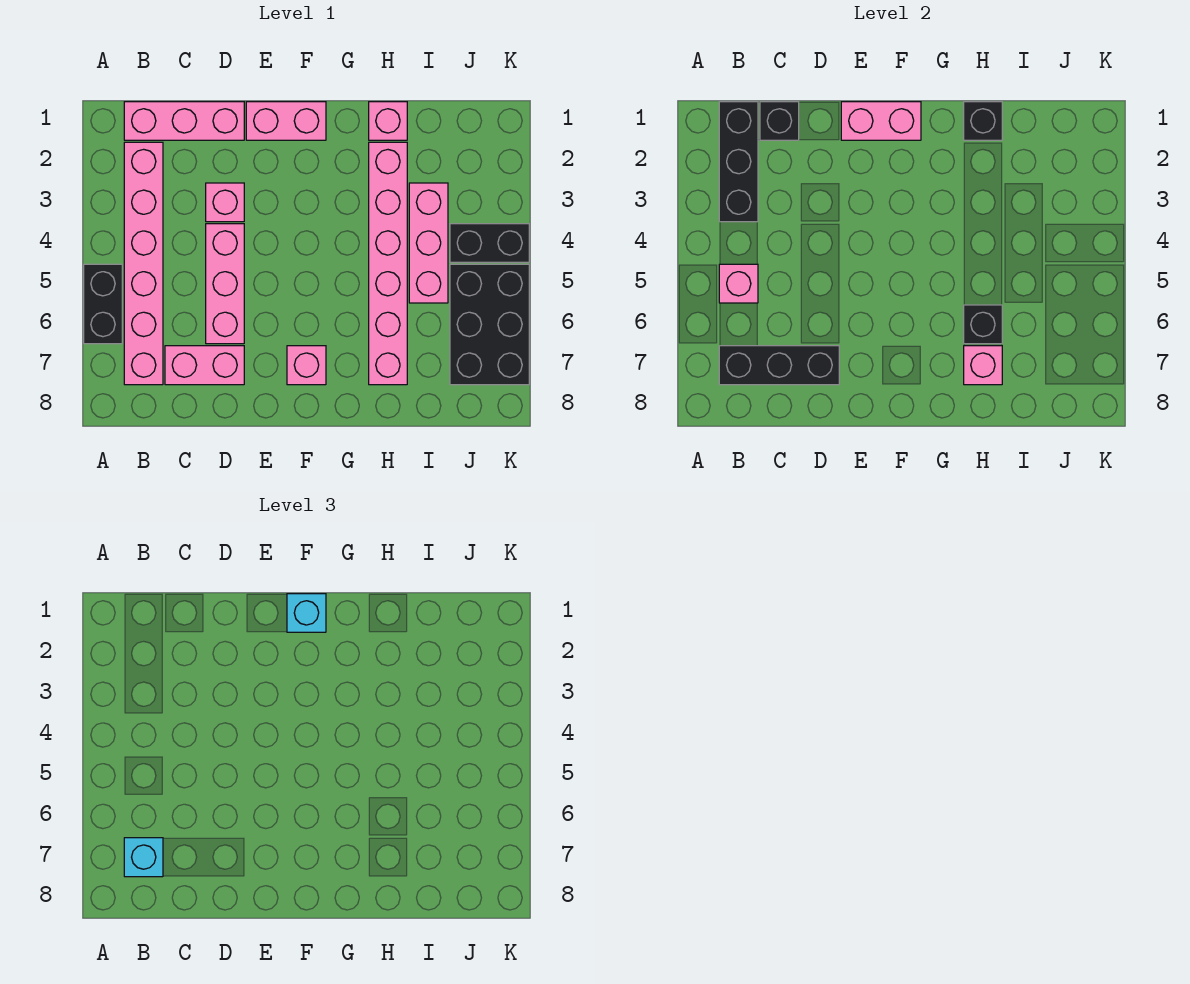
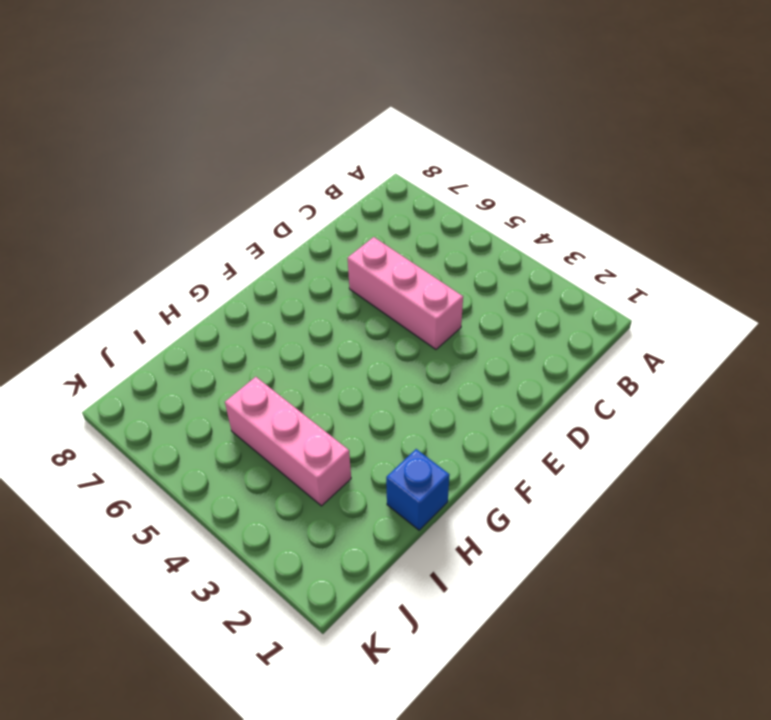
blue 1x1 brick [386,449,450,530] -> pink 1x1 brick [369,102,407,140]
none -> black 1x2 brick [84,264,122,344]
none -> pink 1x3 brick [124,102,244,140]
none -> pink 1x6 brick [124,142,163,385]

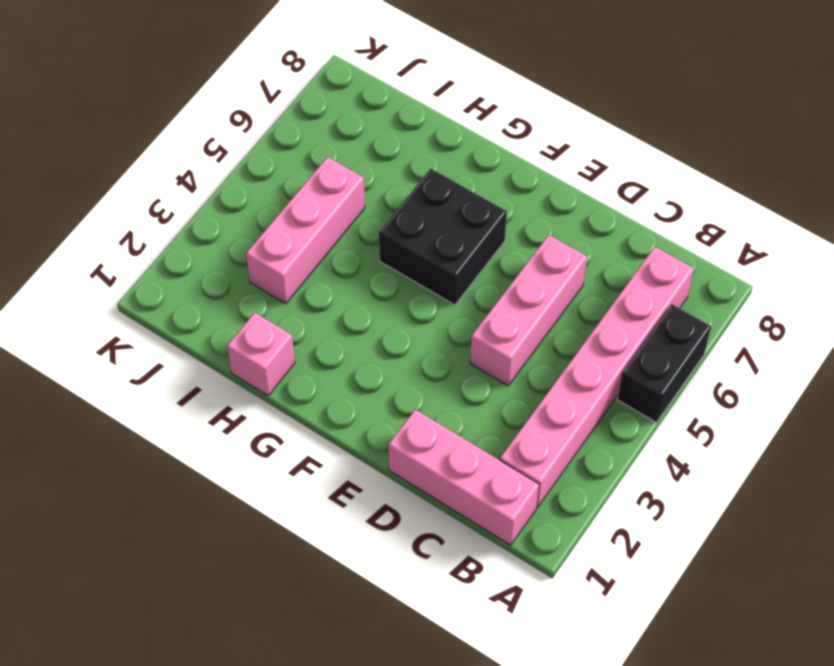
black 2x2 brick [379,168,507,305] -> none
none -> pink 1x2 brick [165,346,244,385]
none -> pink 1x1 brick [206,183,244,222]
none -> pink 1x2 brick [246,102,326,140]

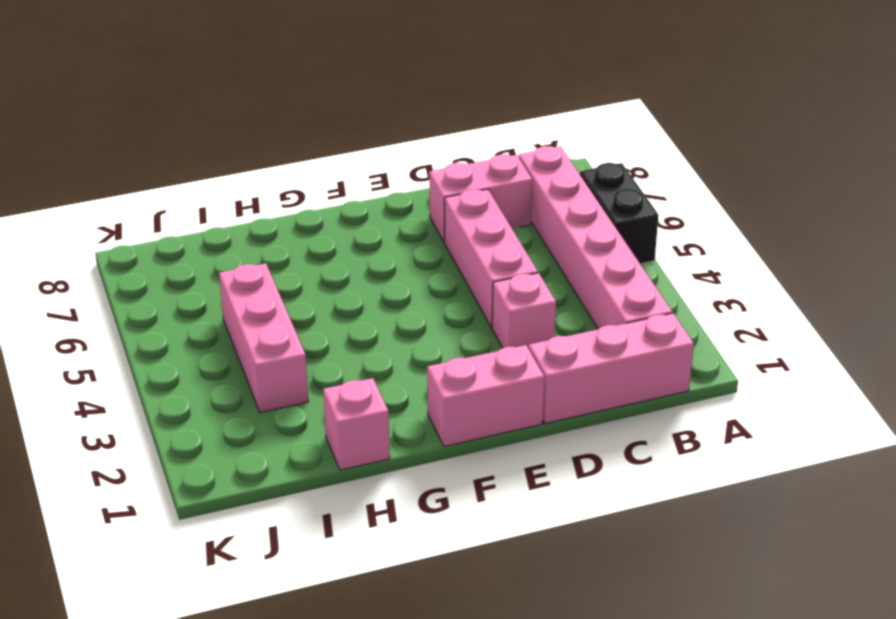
none -> pink 1x1 brick [287,346,326,385]
none -> pink 1x6 brick [369,142,407,385]
none -> black 1x2 brick [450,224,529,262]

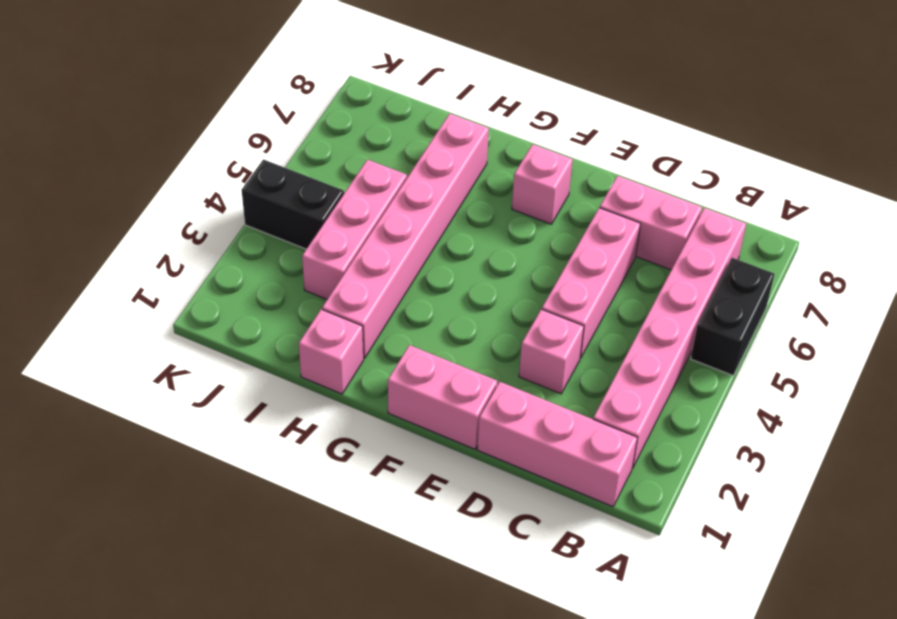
none -> black 2x3 brick [450,264,529,385]
none -> black 1x3 brick [719,102,758,222]
none -> pink 1x1 brick [719,264,758,303]

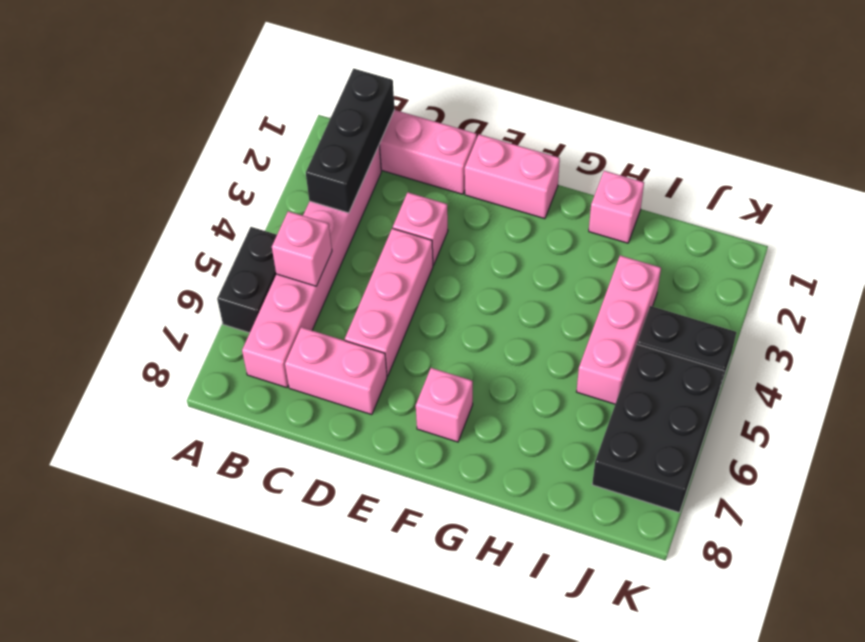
none -> pink 1x6 brick [369,142,407,385]
none -> black 1x3 brick [719,346,839,385]
none -> black 1x1 brick [760,102,799,140]

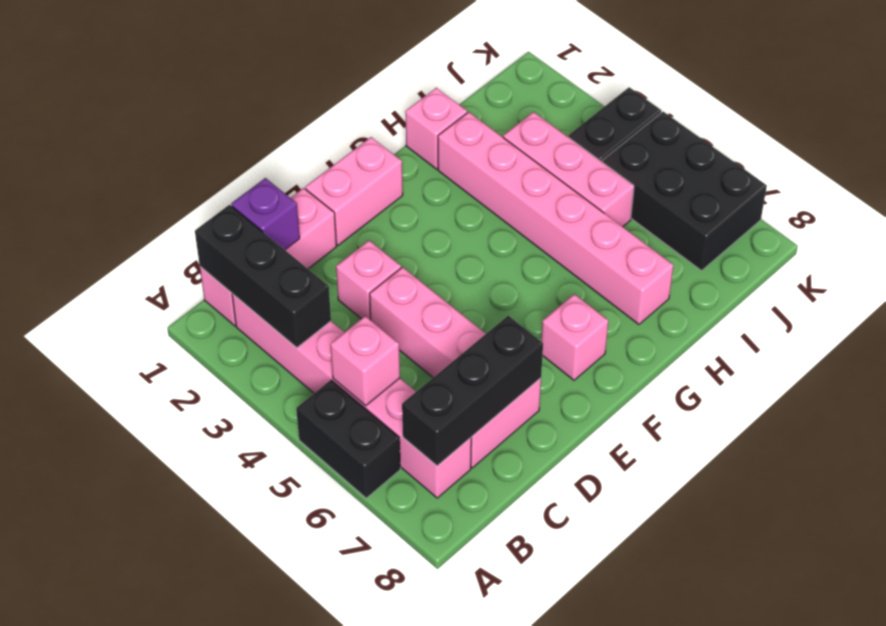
purple 1x1 brick [231,178,300,250] -> black 1x1 brick [760,102,799,140]
none -> pink 1x2 brick [841,102,921,140]
none -> black 1x1 brick [964,102,1002,140]
none -> black 1x1 brick [964,305,1002,344]

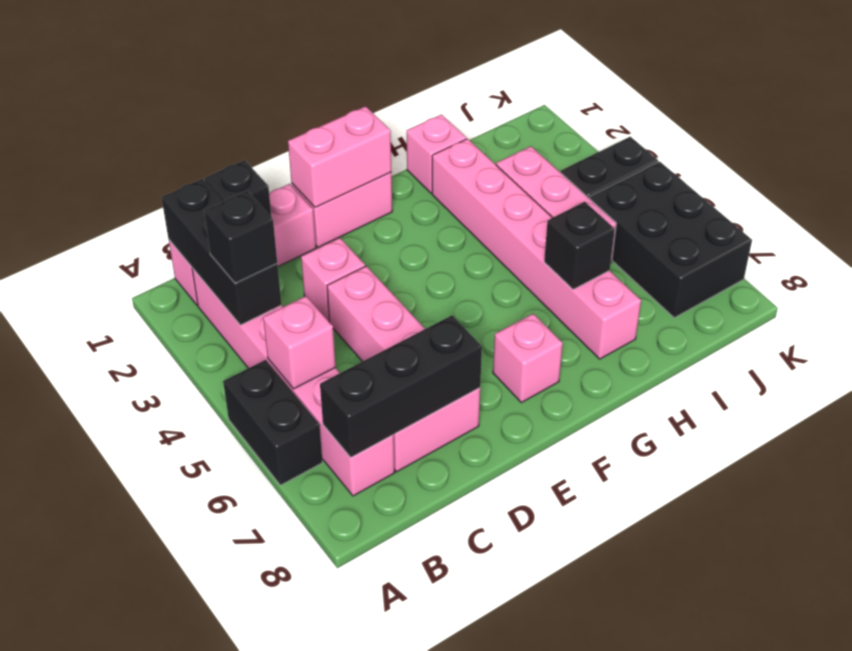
black 1x1 brick [204,191,277,283] -> black 1x1 brick moved to [964,102,1002,140]
none -> pink 1x1 brick [964,346,1002,385]
none -> cyan 1x1 brick [124,838,163,877]
none -> cyan 1x1 brick [287,594,326,632]

